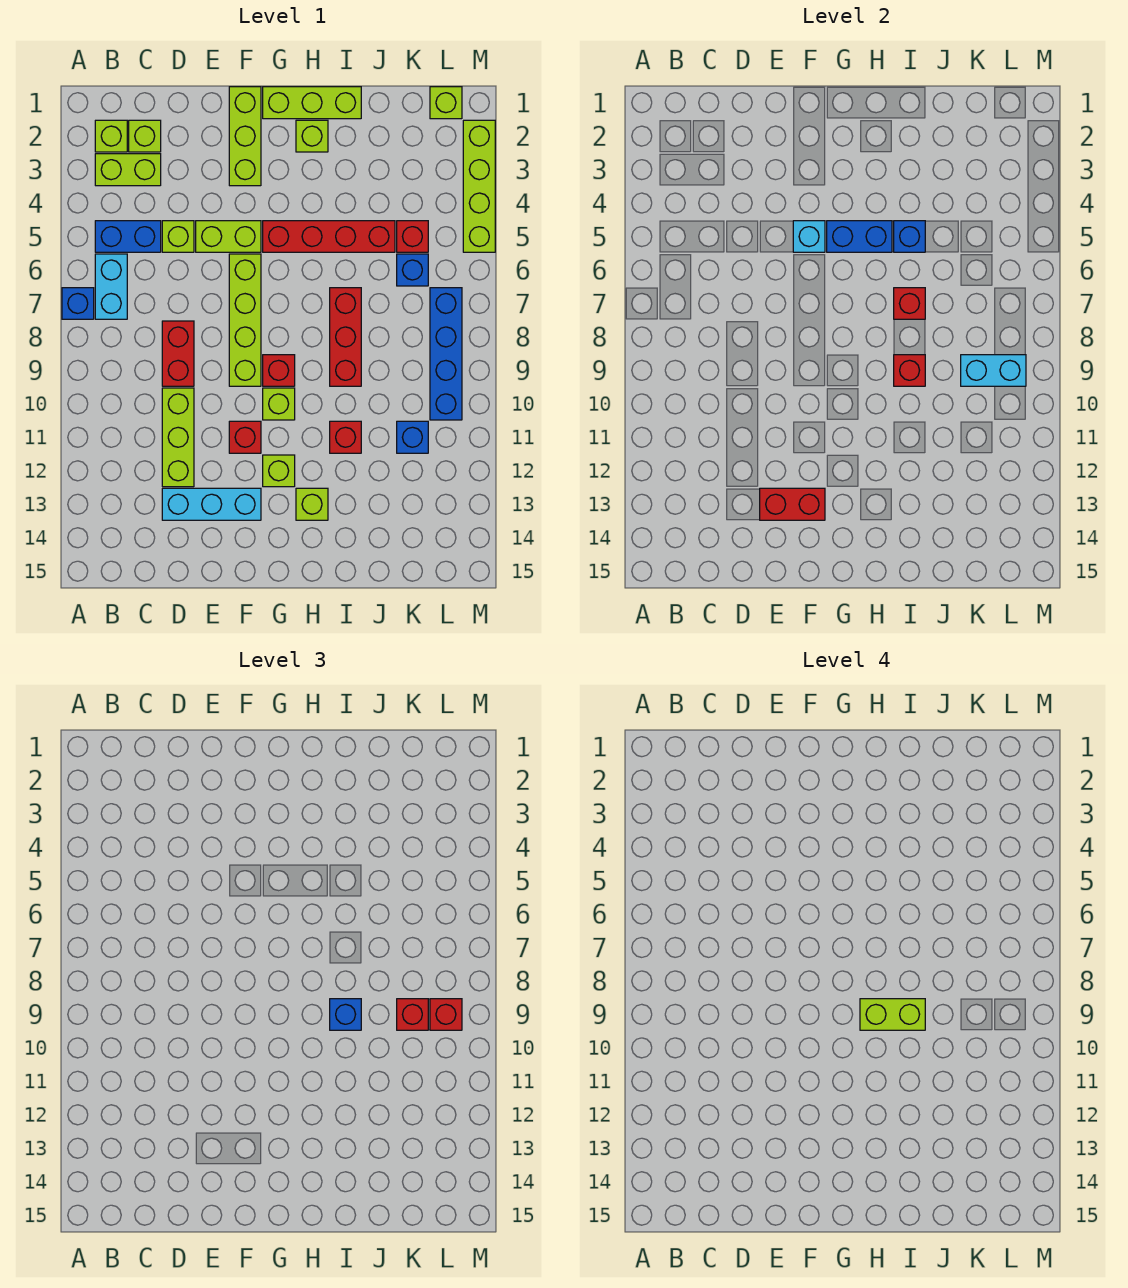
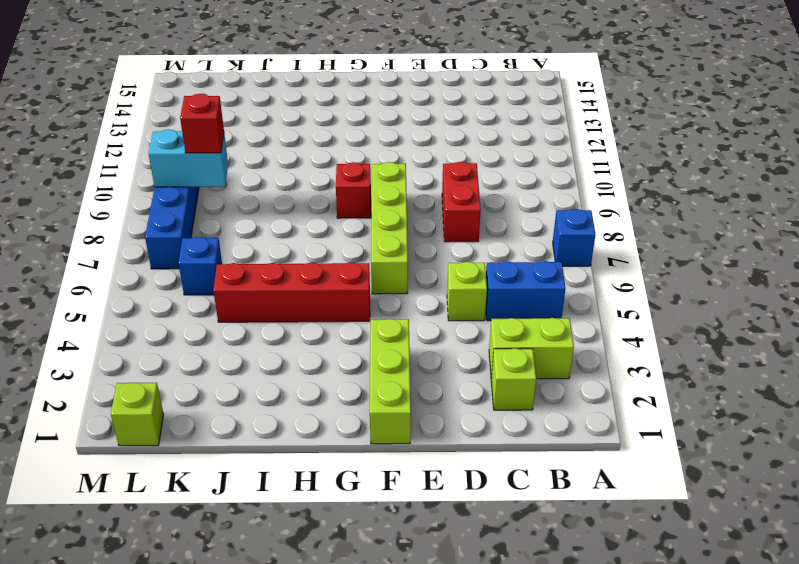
none -> lime 1x1 brick [95,120,127,152]
none -> cyan 1x2 brick [95,254,127,319]
none -> lime 1x3 brick [162,388,194,487]
none -> cyan 1x3 brick [162,488,261,520]

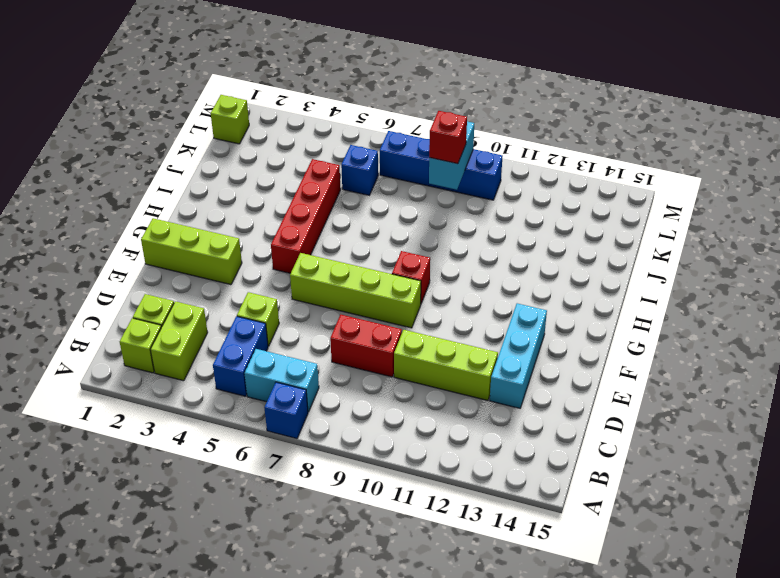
none -> lime 1x2 brick [196,221,261,252]
none -> red 1x1 brick [229,421,261,453]
none -> lime 1x3 brick [263,87,361,119]
none -> lime 1x1 brick [263,388,295,420]

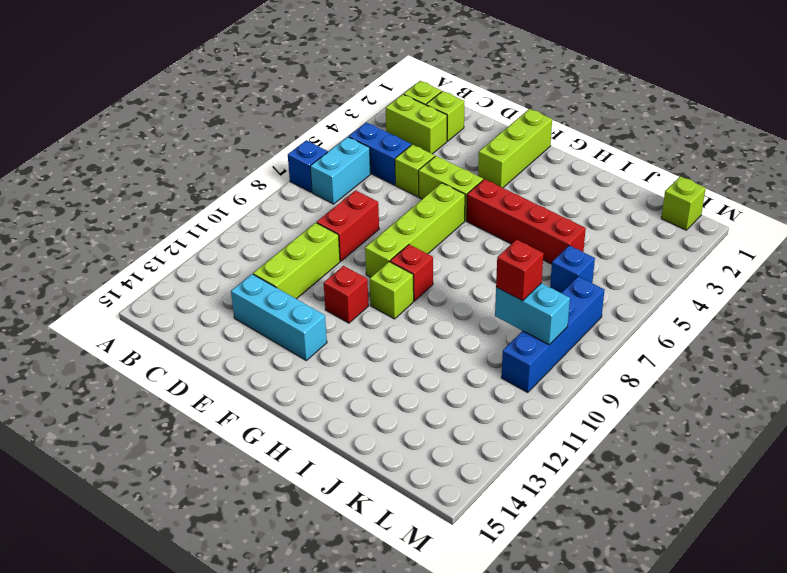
none -> lime 1x3 brick [263,87,361,119]
none -> lime 1x1 brick [263,455,295,487]
none -> lime 1x1 brick [296,120,328,152]
none -> lime 1x1 brick [296,488,328,520]

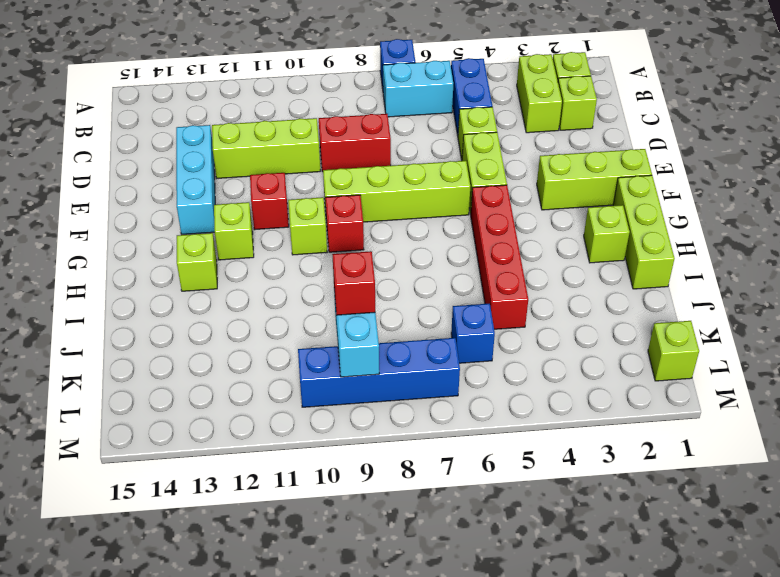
none -> red 1x3 brick [330,288,361,386]
none -> red 1x1 brick [330,421,361,453]
none -> red 1x1 brick [397,221,428,252]
none -> blue 1x1 brick [397,421,428,453]

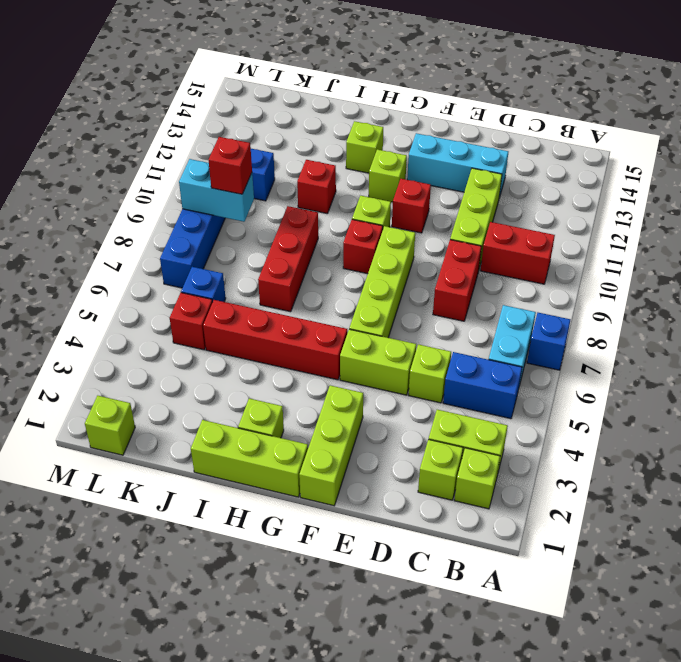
red 1x2 brick [481,222,555,284] -> red 1x2 brick moved to [760,488,825,520]
none -> lime 1x4 brick [463,120,495,252]
none -> cyan 1x1 brick [793,221,825,252]
none -> blue 1x2 brick [827,221,892,252]
none -> blue 1x1 brick [894,221,925,252]

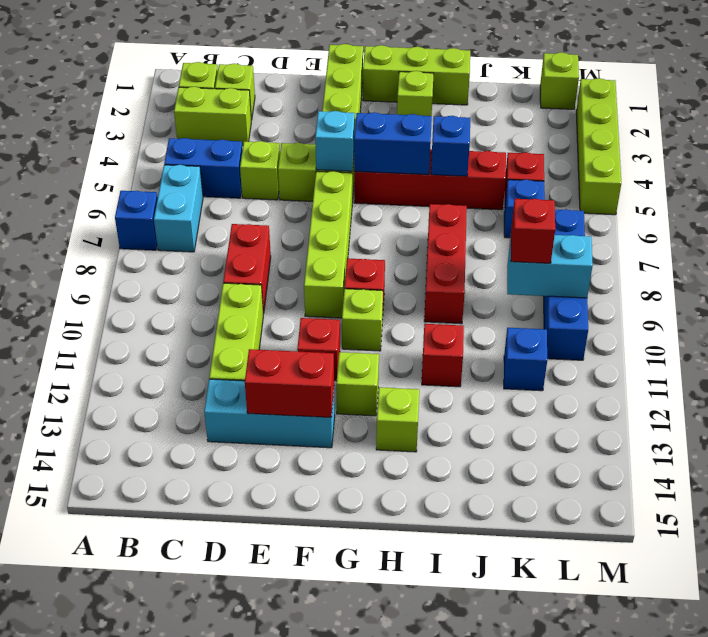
none -> red 1x1 brick [894,288,925,319]
none -> red 1x1 brick [894,355,925,386]
none -> blue 1x1 brick [330,999,361,1030]
none -> red 1x1 brick [430,999,462,1030]

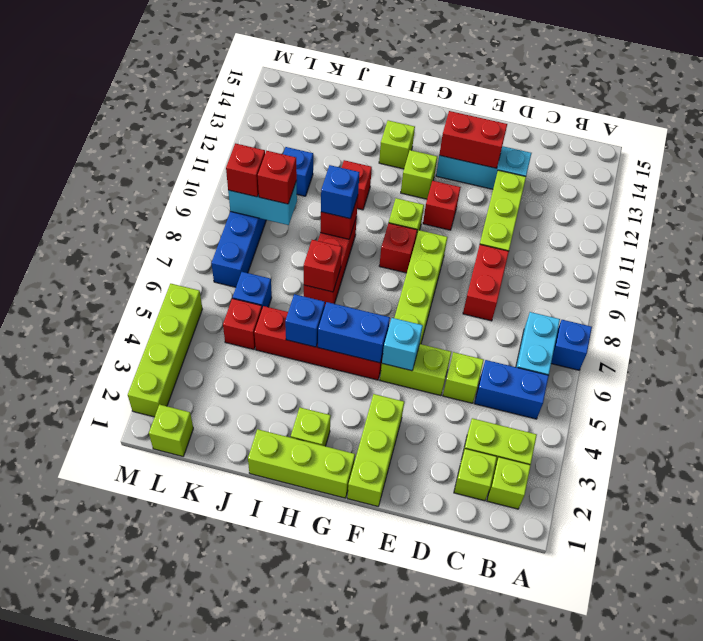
none -> lime 1x2 brick [860,999,925,1030]

